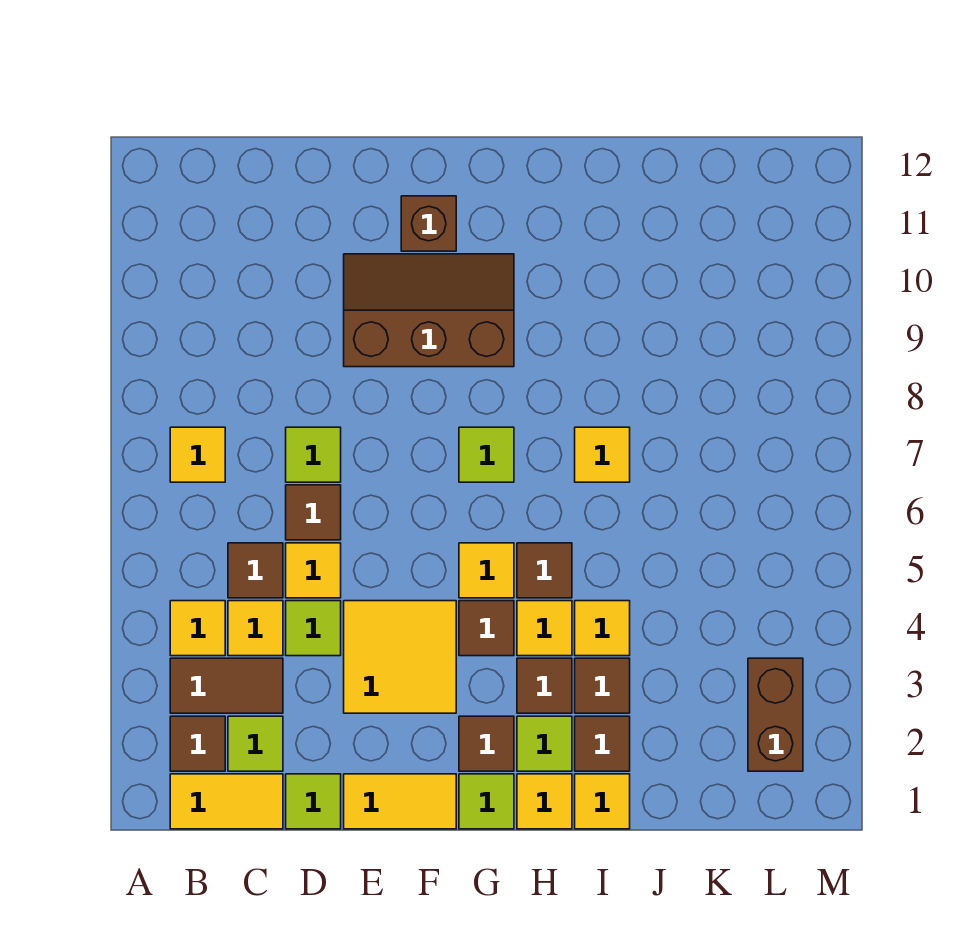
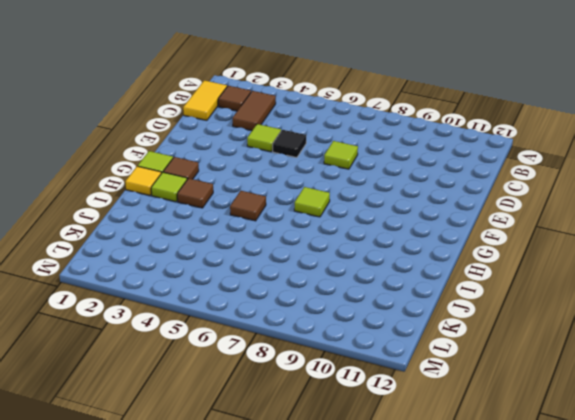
black 1x1 tile [273,130,306,158] -> yellow 1x1 tile [286,543,341,598]
none -> yellow 1x1 tile [170,601,225,656]
none -> yellow 1x1 tile [170,427,225,482]
none -> lime 1x1 tile [228,716,283,771]
none -> yellow 1x1 tile [228,601,283,656]

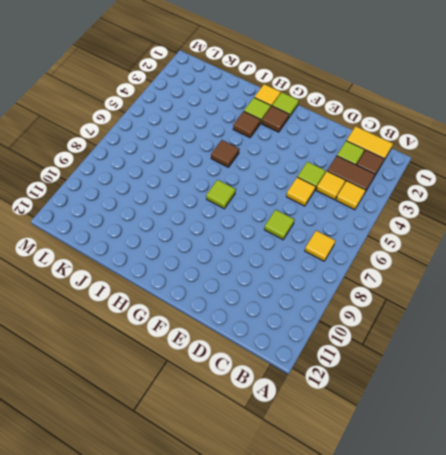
none -> brown 1x1 tile [228,543,283,598]
none -> lime 1x1 tile [286,774,341,829]
none -> brown 1x1 tile [286,485,341,540]
none -> yellow 1x2 tile [344,774,456,829]

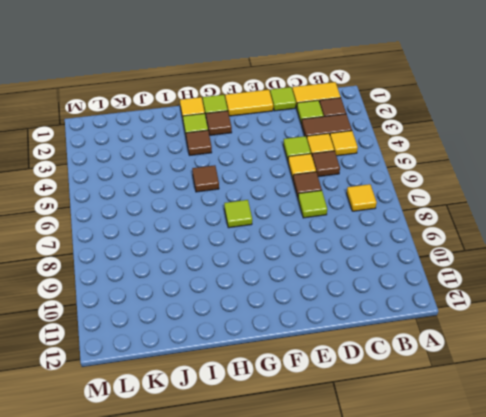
none -> yellow 2x2 tile [344,601,456,713]
none -> brown 2x3 slope [344,254,514,367]
none -> brown 1x1 brick [401,196,456,251]
none -> brown 1x1 tile [459,601,514,656]

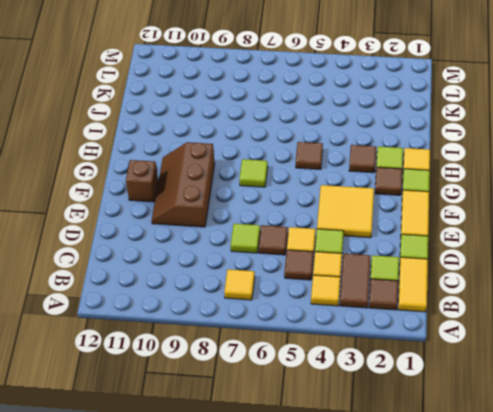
none -> brown 1x1 tile [459,601,514,656]
none -> yellow 1x1 tile [459,543,514,598]
none -> yellow 1x1 tile [517,601,572,656]
none -> yellow 1x1 tile [575,774,630,829]

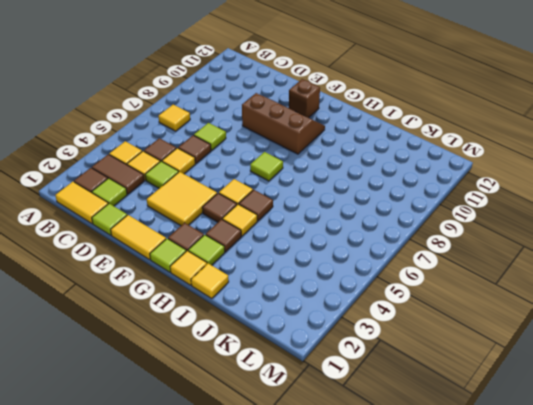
none -> brown 1x1 tile [575,716,630,771]
none -> brown 1x1 tile [575,658,630,713]
none -> yellow 1x1 tile [575,601,630,656]
none -> yellow 1x1 tile [575,427,630,482]

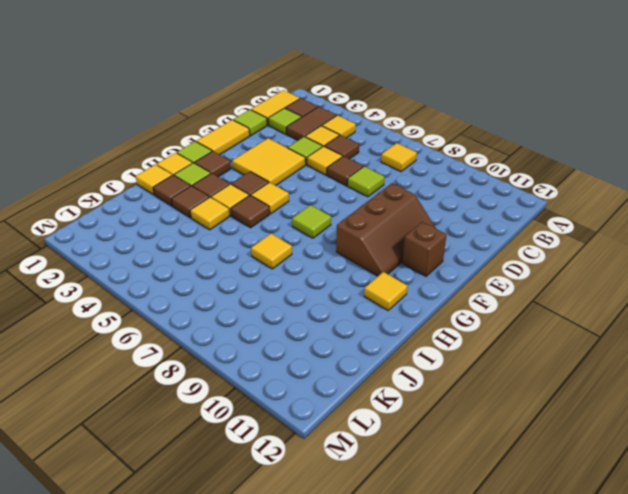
yellow 1x1 tile [364,272,407,310] -> none
none -> brown 1x2 brick [748,658,803,771]

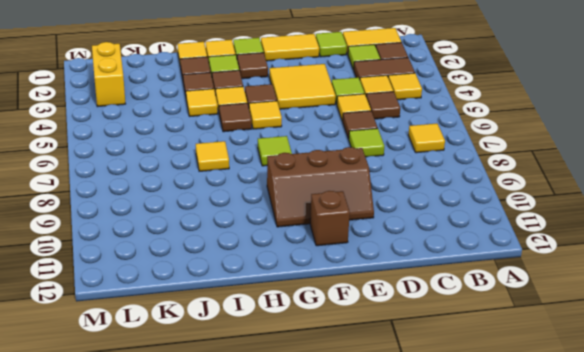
yellow 1x2 brick [92,42,125,107] -> brown 1x2 brick [748,658,803,771]

